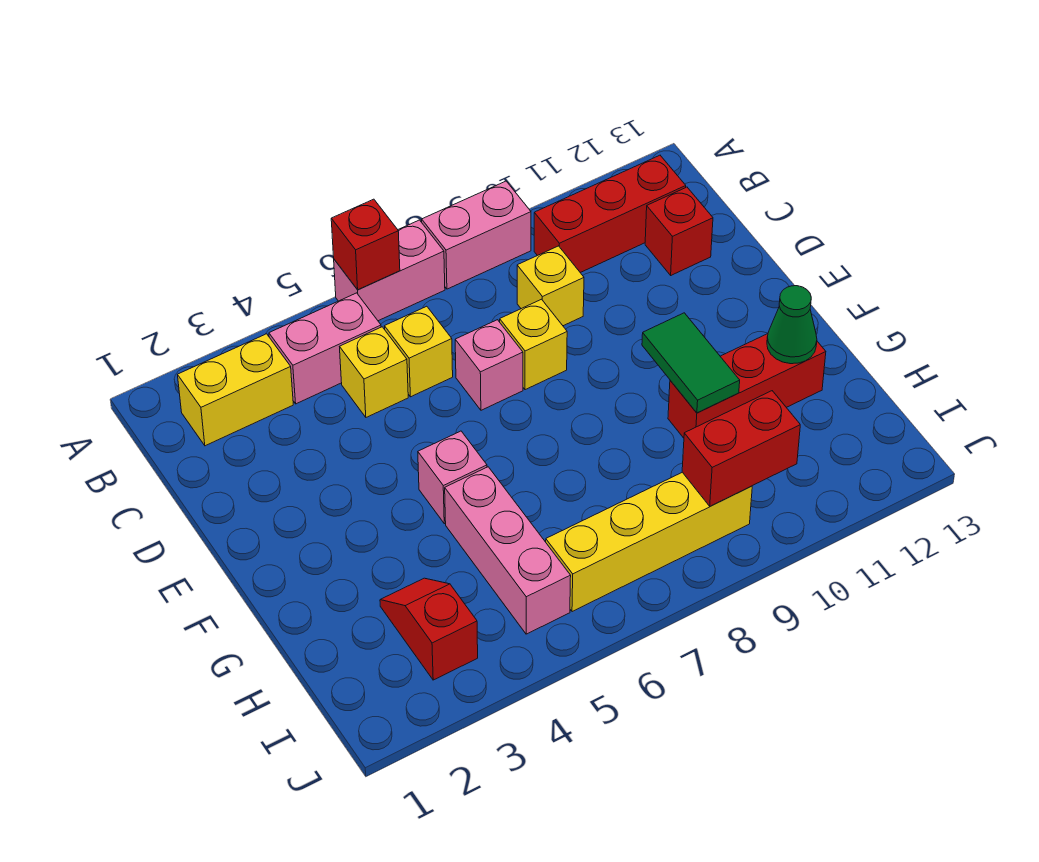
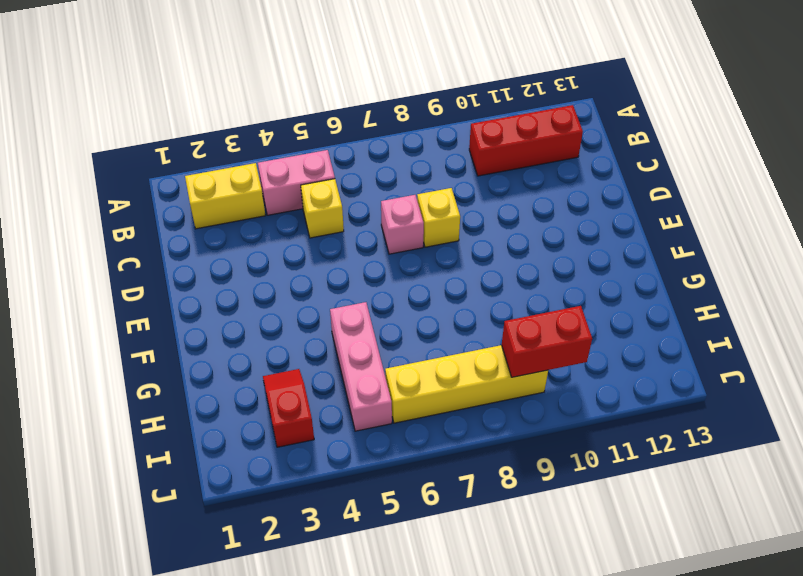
none -> pink 1x2 brick [334,220,445,321]
none -> pink 1x2 brick [422,181,531,289]
none -> yellow 1x1 brick [384,306,453,397]

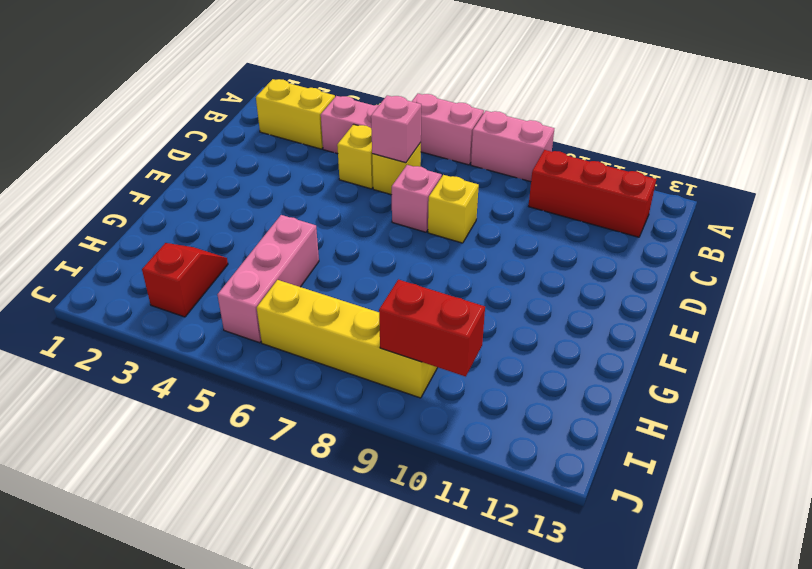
pink 1x1 brick [371,95,421,163] -> pink 1x1 brick moved to [418,431,487,524]
none -> yellow 1x1 brick [517,246,584,326]
none -> red 1x1 brick [645,187,713,275]
none -> red 1x3 brick [668,334,826,438]

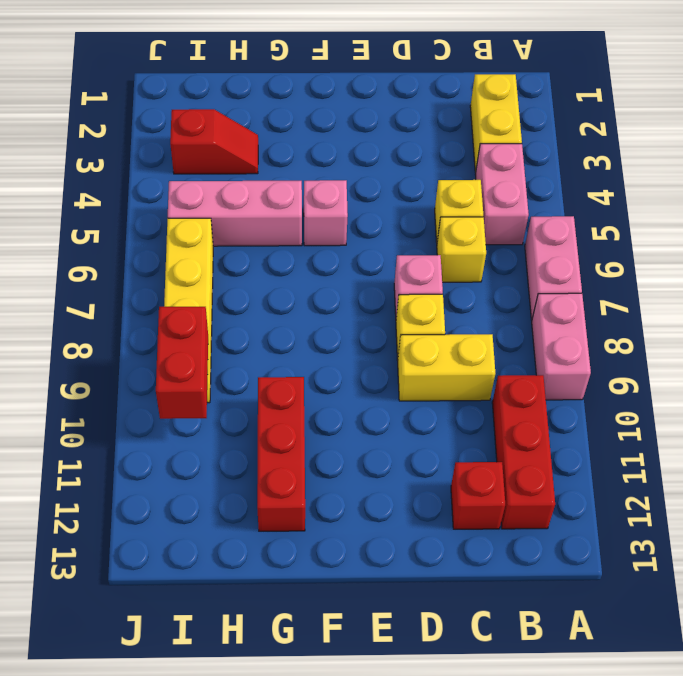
yellow 1x2 brick [398,334,495,401] -> yellow 1x1 brick [517,246,584,326]
none -> red 1x1 brick [331,199,400,290]
none -> green 1x2 tile [642,313,740,413]
none -> green 1x1 cone [767,286,817,364]

